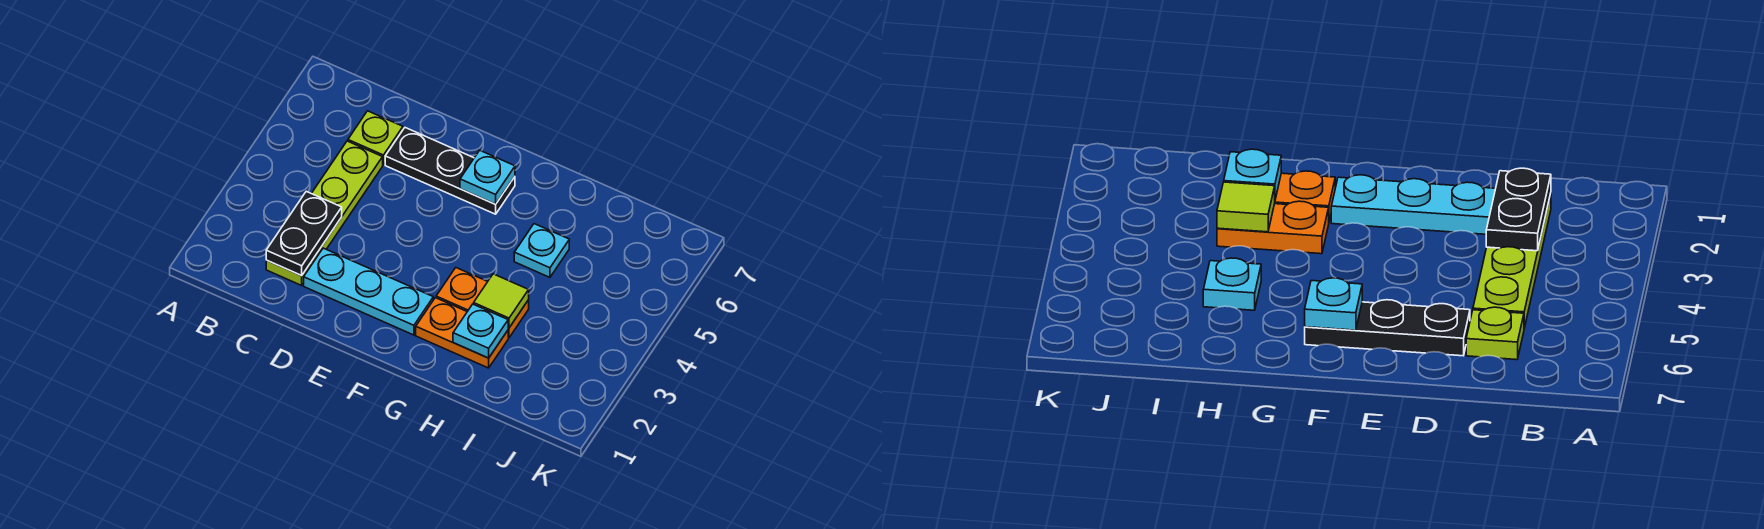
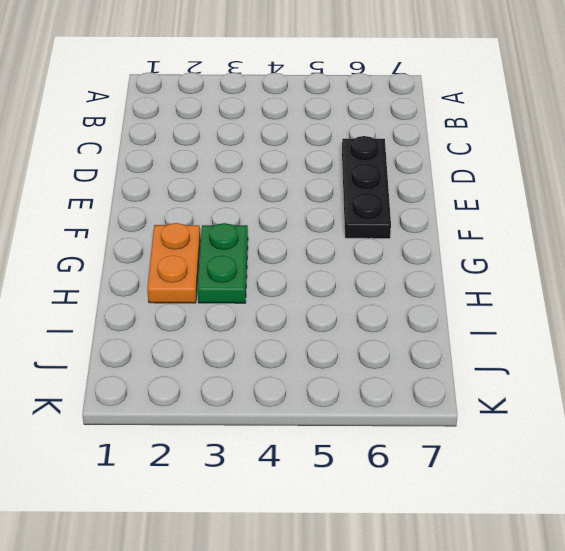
green 1x2 plate [198,223,248,303] -> orange 1x2 plate [436,268,529,338]
none -> lime 1x4 plate [266,141,383,285]
none -> lime 1x1 plate [348,111,403,165]

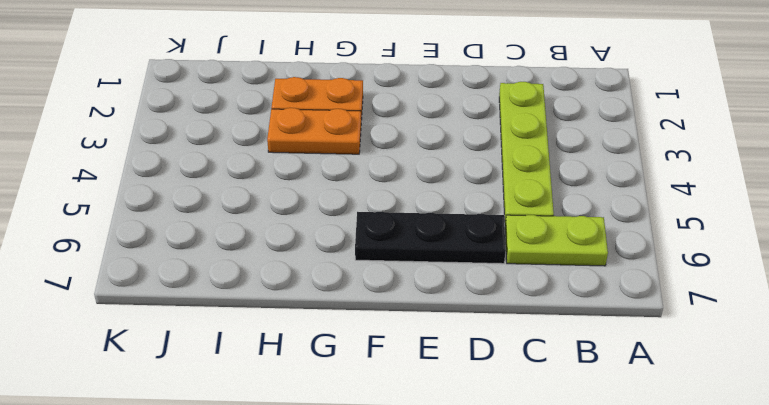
lime 1x2 plate [505,215,608,266] -> lime 1x1 plate [348,111,403,165]
none -> cyan 1x3 plate [304,248,433,335]
none -> cyan 1x1 plate [514,224,569,277]

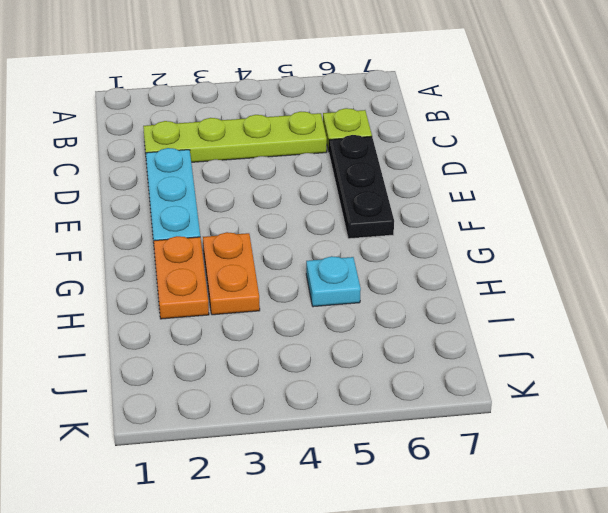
none -> black 1x2 plate [266,191,342,276]
none -> cyan 1x1 plate [460,150,515,204]

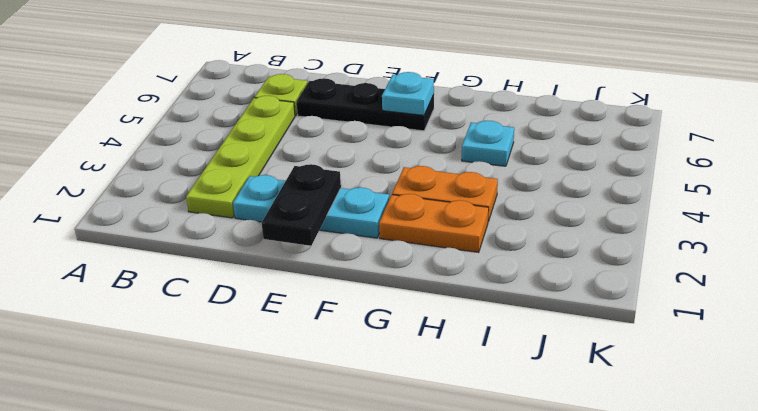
black 1x2 plate [262,164,341,246] -> black 1x2 plate moved to [266,191,342,276]
none -> cyan 1x1 plate [453,304,508,358]
none -> lime 1x1 tile [474,274,529,328]

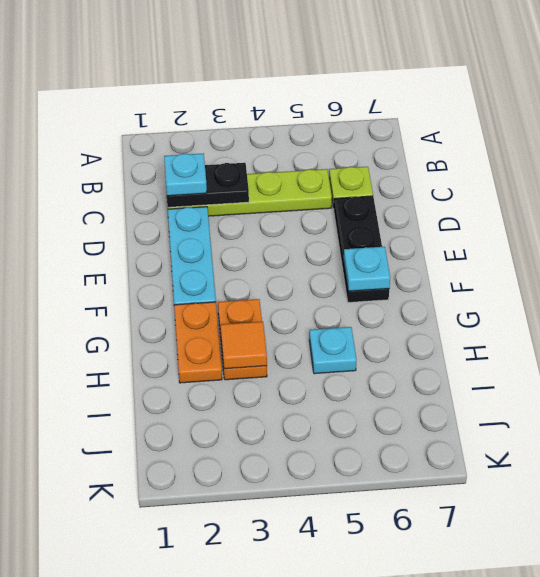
cyan 1x1 plate [164,153,207,196] -> cyan 1x1 plate moved to [453,304,508,358]
orange 1x1 tile [221,322,267,369] -> lime 1x1 tile [474,274,529,328]

